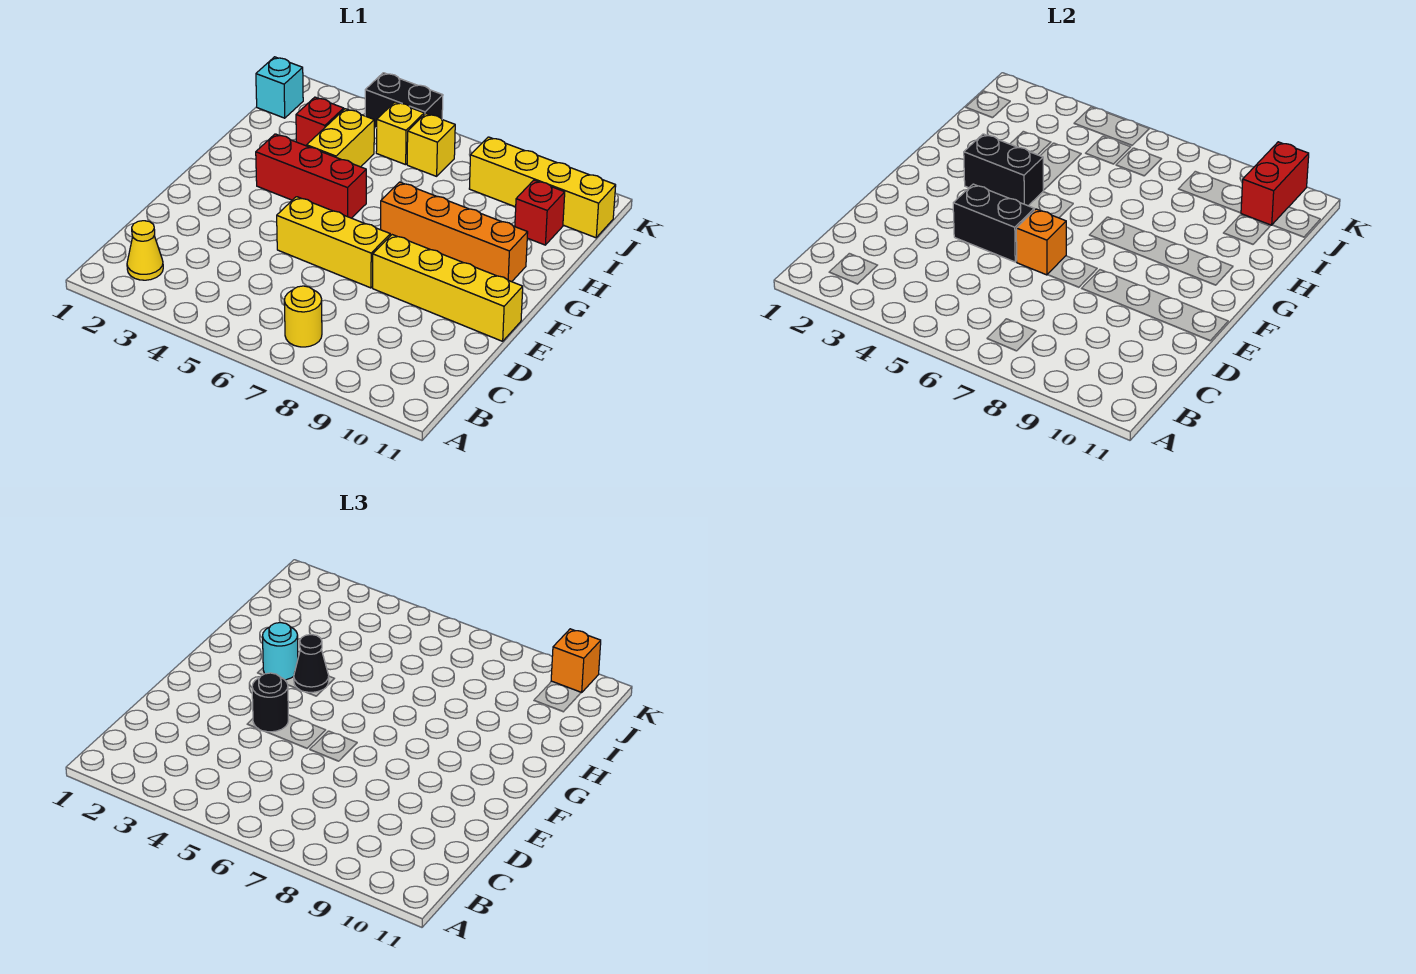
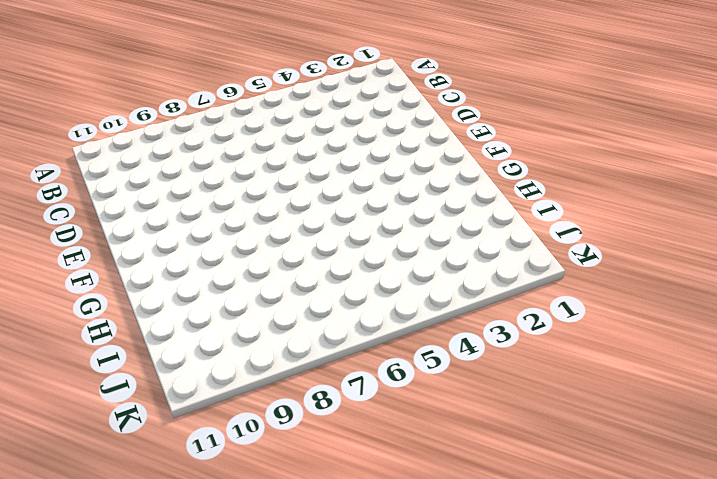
none -> yellow 1x1 cone [127,221,163,280]
none -> yellow 1x1 round brick [284,286,322,347]
none -> yellow 1x3 brick [277,197,390,288]

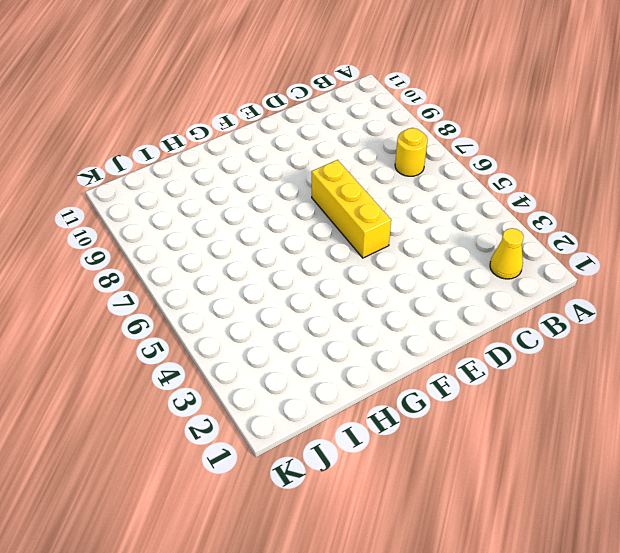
none -> yellow 1x4 brick [373,235,523,341]
none -> red 1x3 brick [256,134,366,218]
none -> orange 1x4 brick [381,182,528,282]

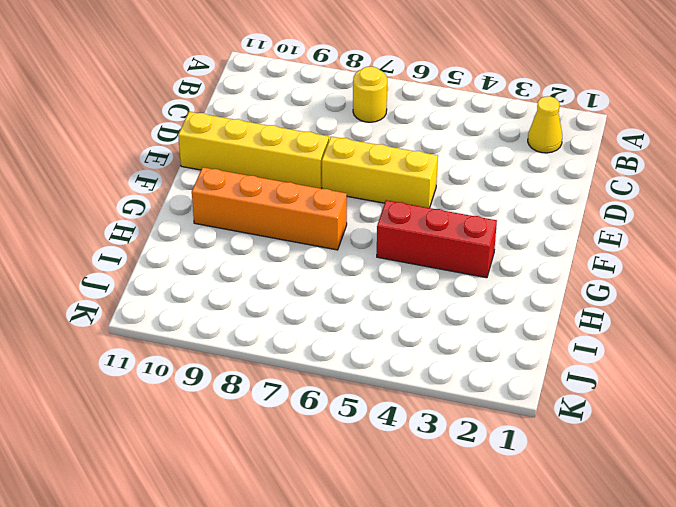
none -> yellow 1x2 brick [307,109,374,167]
none -> red 1x1 brick [296,97,344,146]
none -> red 1x1 brick [515,180,565,245]

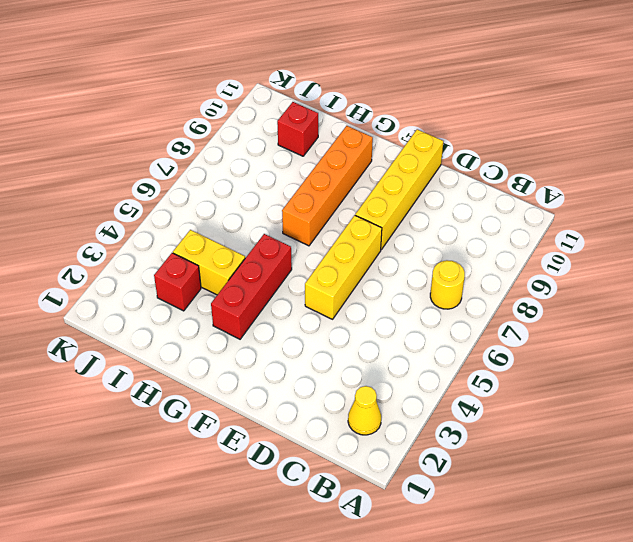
none -> cyan 1x1 brick [256,57,303,118]
none -> yellow 1x1 brick [376,102,424,165]
none -> yellow 1x1 brick [407,114,455,176]

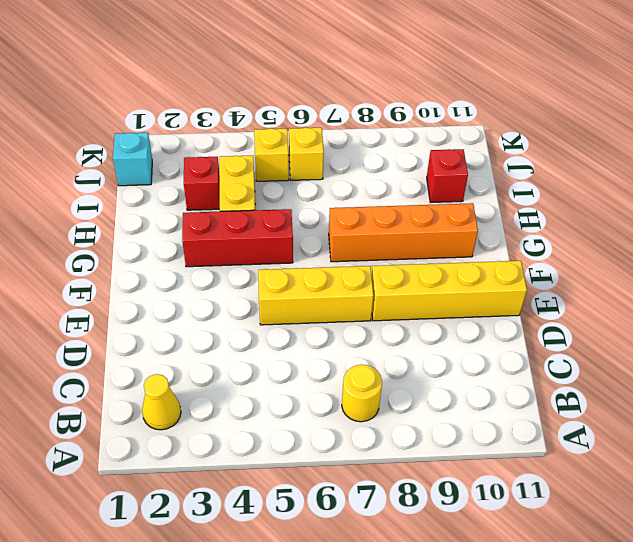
none -> yellow 1x4 brick [469,137,616,238]
none -> black 1x2 brick [365,73,443,128]
none -> black 1x2 brick [953,184,1034,262]

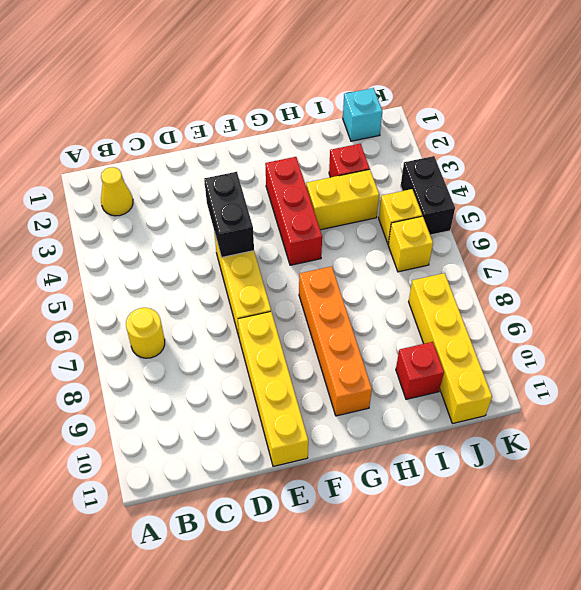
none -> orange 1x1 brick [1016,209,1066,275]
none -> black 1x2 brick [964,134,1043,206]
none -> red 1x2 brick [1241,142,1309,225]

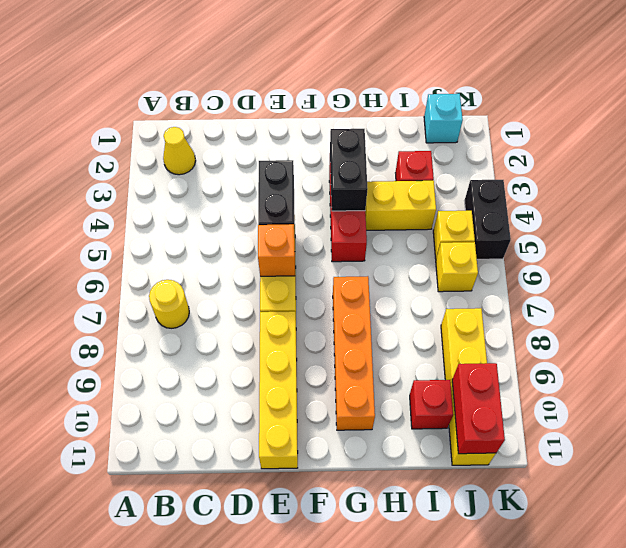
red 1x2 brick [452,363,505,454] -> red 1x2 brick turned to [1241,142,1309,225]
none -> black 1x1 round brick [252,673,289,732]
none -> cyan 1x1 round brick [263,623,298,680]
none -> black 1x1 cone [294,635,329,692]

